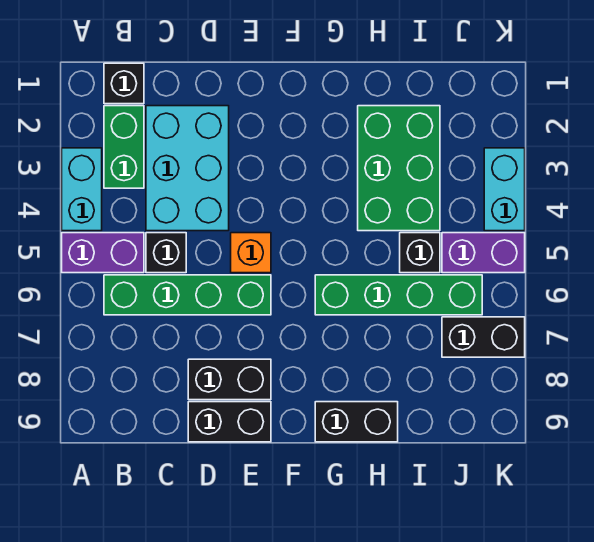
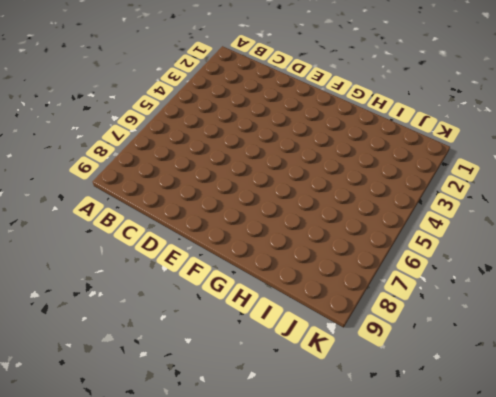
none -> cyan 1x2 brick [62,148,102,231]
none -> purple 1x2 brick [62,233,144,273]
none -> black 1x1 brick [104,63,144,104]

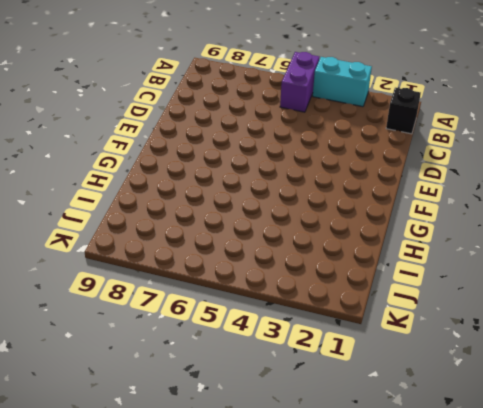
none -> green 1x2 brick [104,106,144,188]
none -> green 1x4 brick [104,275,271,315]
none -> cyan 2x3 brick [146,106,229,231]

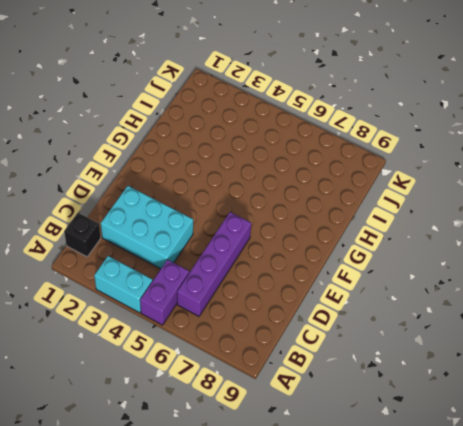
purple 1x4 brick [177,212,251,316] -> green 1x4 brick [104,275,271,315]
none -> green 1x2 brick [104,106,144,188]
none -> black 1x1 brick [146,233,186,273]
none -> black 1x2 brick [188,359,271,400]

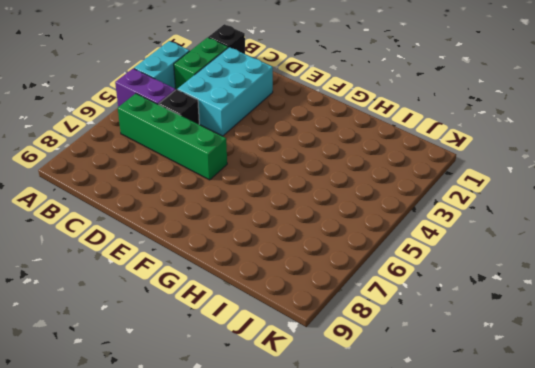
none -> black 1x2 brick [188,359,271,400]
none -> black 1x2 brick [188,402,271,442]
none -> orange 1x1 brick [231,233,271,273]

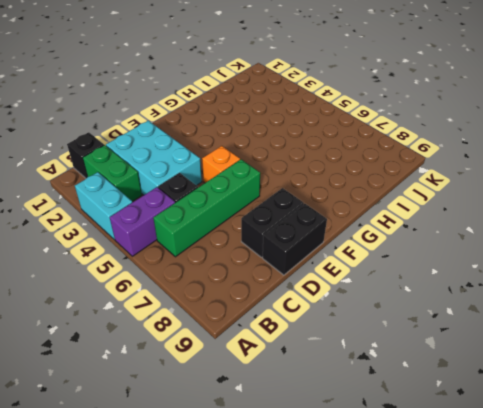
none -> green 1x4 brick [315,275,482,315]
none -> black 1x2 brick [315,402,398,442]
none -> green 2x3 brick [358,106,440,231]

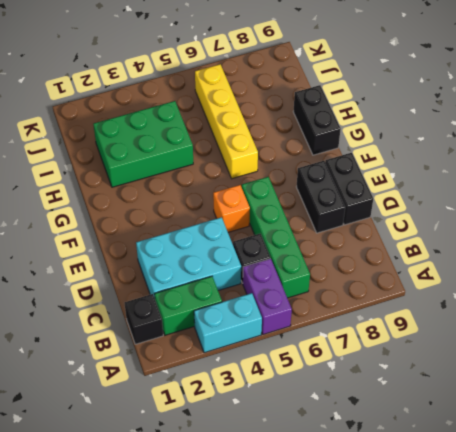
yellow 1x4 brick [195,64,258,179] -> green 1x4 brick [315,275,482,315]
none -> black 1x1 brick [400,233,440,273]
none -> purple 1x2 brick [442,233,525,273]
none -> black 1x2 brick [442,317,525,357]

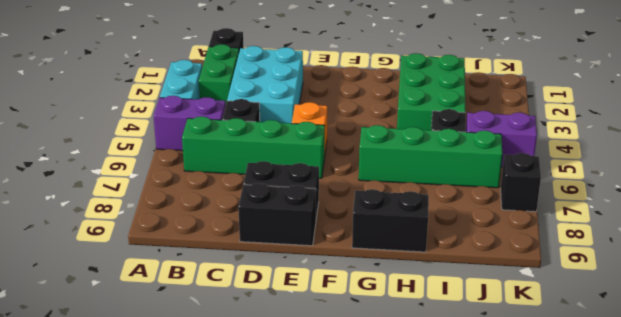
black 1x1 brick [501,153,541,212] -> black 1x2 brick [442,317,525,357]
none -> cyan 1x2 brick [484,148,525,231]

